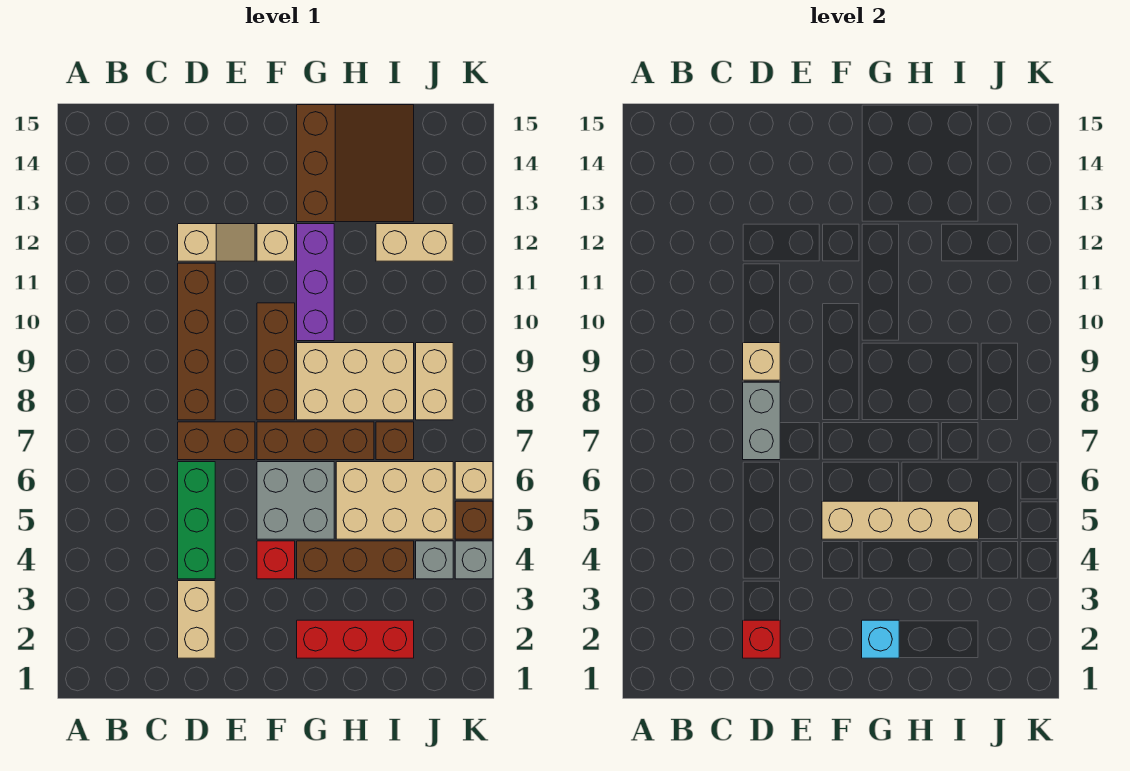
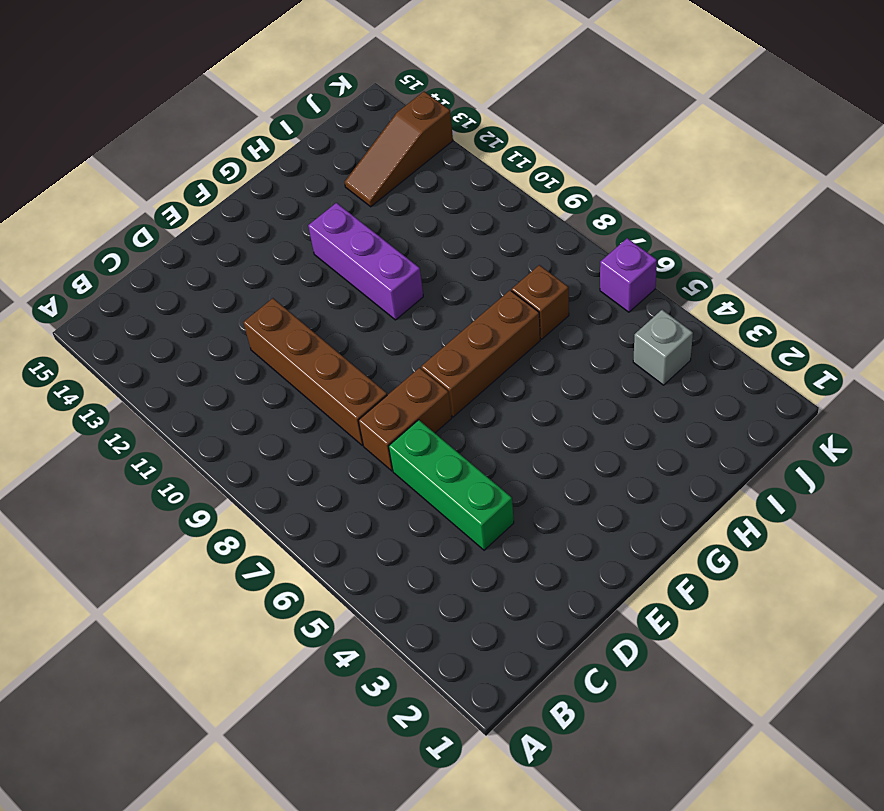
brown 1x3 slope [345,91,453,207] -> brown 3x3 slope [297,105,414,222]
purple 1x1 brick [600,238,657,312] -> tan 1x1 brick [455,462,493,499]
none -> tan 1x2 brick [178,581,215,658]
none -> tan 1x2 slope [178,224,255,261]
none -> red 1x1 brick [257,541,295,579]

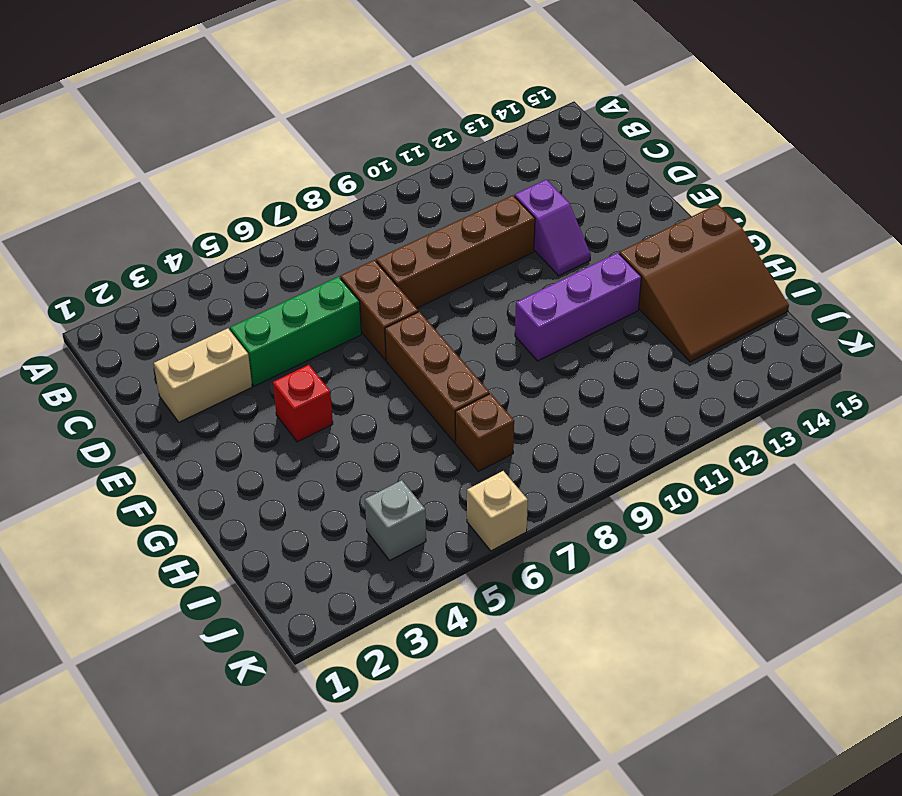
purple 1x2 slope [515,180,591,276] -> tan 1x2 slope [178,224,255,261]
none -> grey 2x2 brick [257,462,334,539]
none -> brown 1x3 brick [257,303,295,420]
none -> tan 1x1 brick [257,224,295,261]

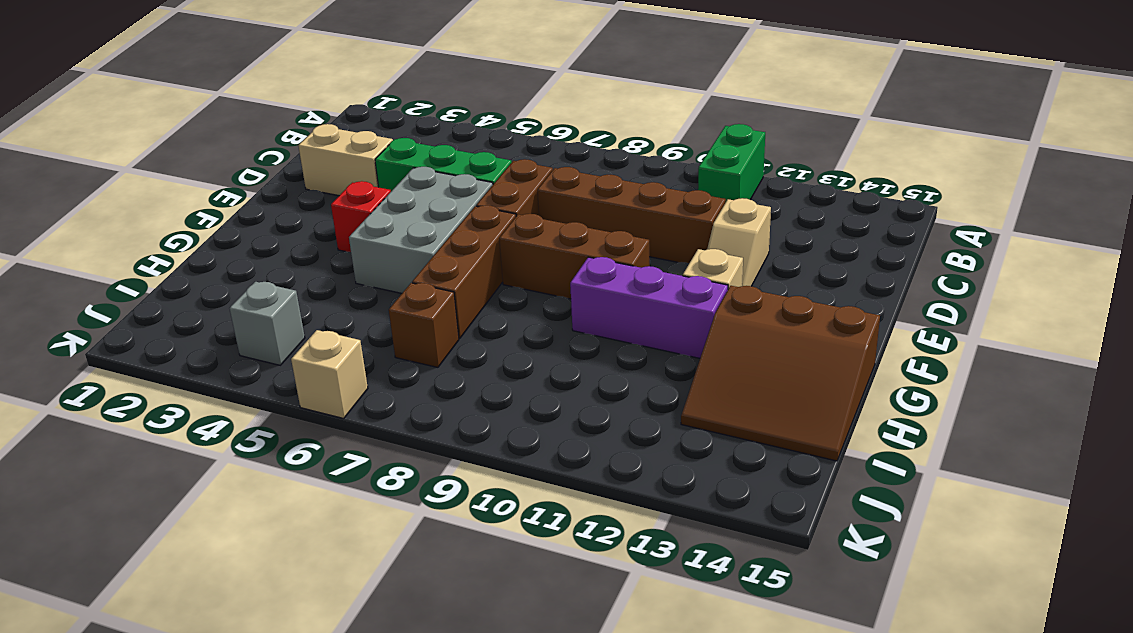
green 1x2 brick [698,124,765,203] -> none
grey 2x3 brick [349,167,493,293] -> grey 2x2 brick [257,462,334,539]
none -> red 1x3 brick [297,620,414,658]
none -> brown 1x3 brick [297,541,414,579]
none -> tan 2x3 brick [297,343,414,420]

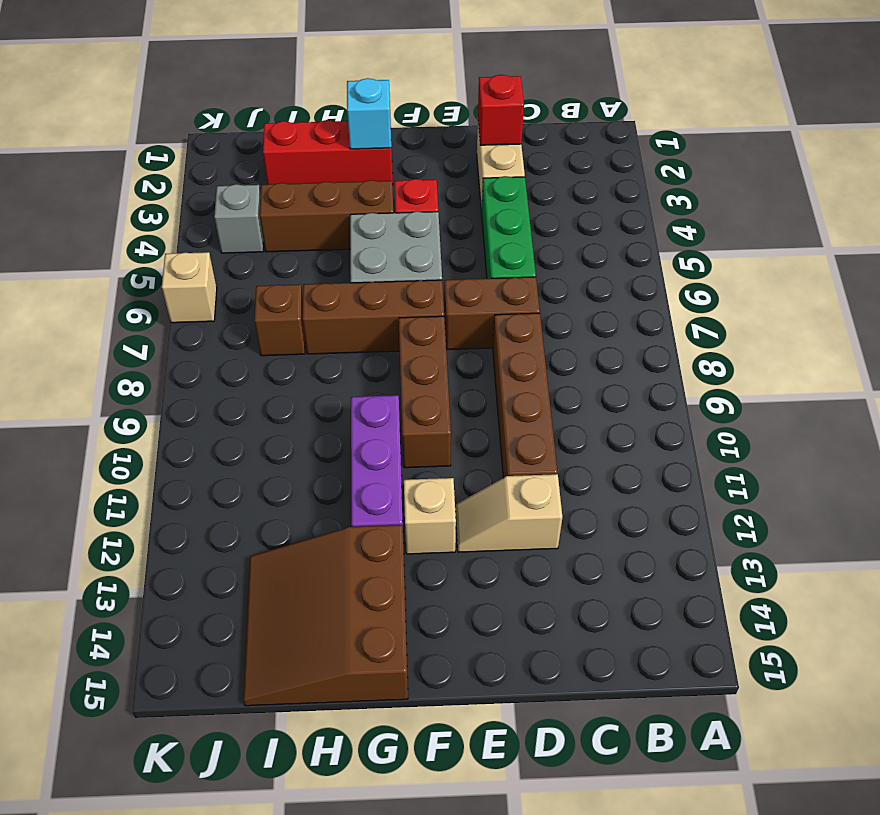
none -> tan 2x3 brick [297,343,414,420]
none -> tan 2x3 brick [336,462,453,539]
none -> tan 1x2 brick [376,224,453,261]

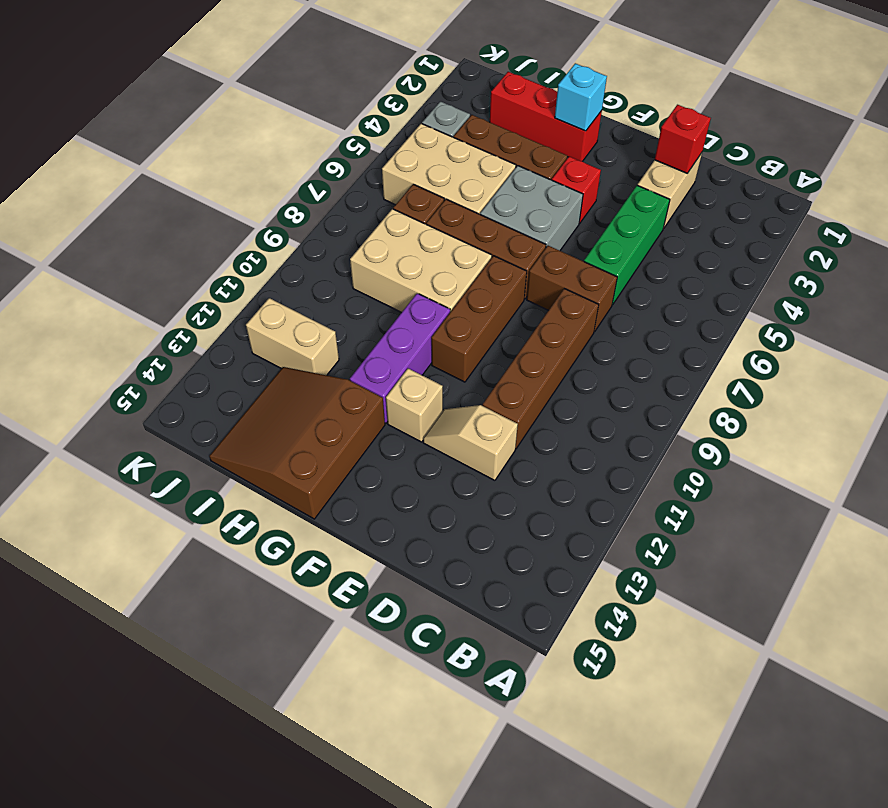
none -> tan 1x2 brick [416,343,453,420]
none -> grey 1x1 brick [455,541,493,579]
none -> brown 1x1 brick [455,501,493,539]

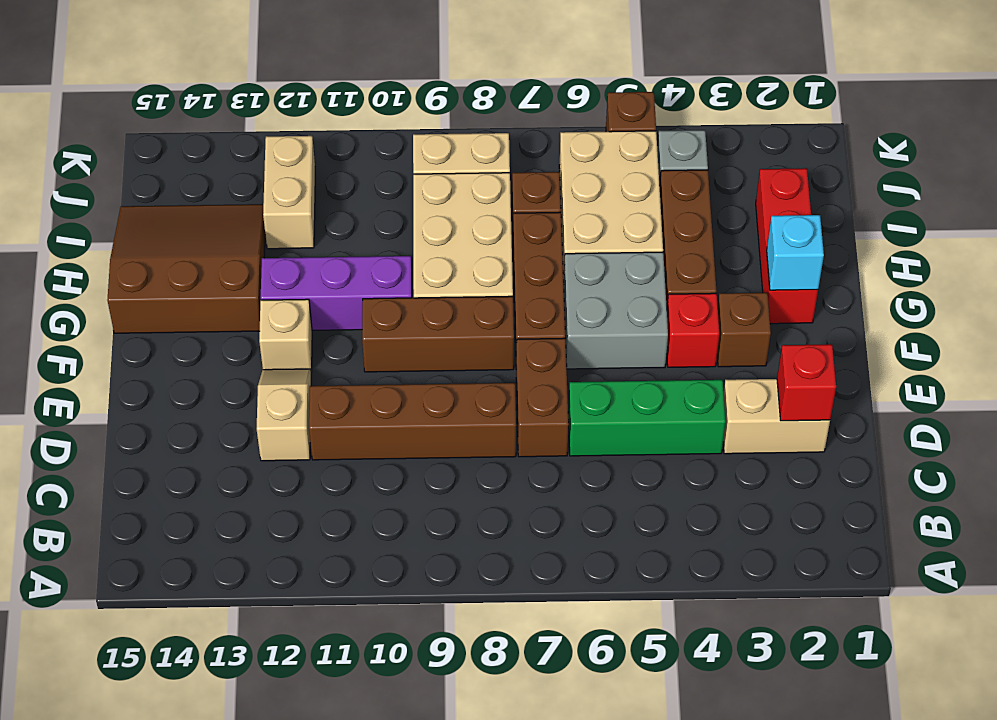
brown 1x1 brick [717,293,771,367] -> none
none -> grey 1x1 brick [455,541,493,579]
none -> tan 1x1 brick [455,462,493,499]
none -> grey 1x2 brick [743,382,780,460]

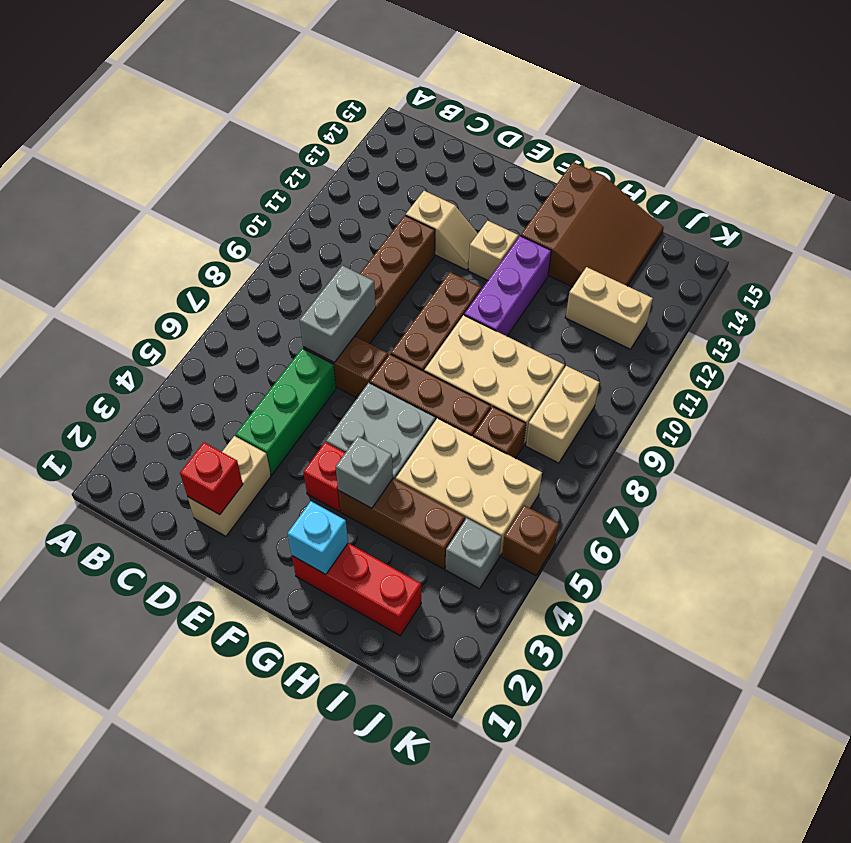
grey 1x1 brick [336,436,393,508] -> grey 1x1 brick moved to [455,541,493,579]
none -> tan 1x1 brick [455,462,493,499]
none -> tan 1x1 brick [743,343,780,380]
none -> tan 1x4 brick [822,501,979,539]

